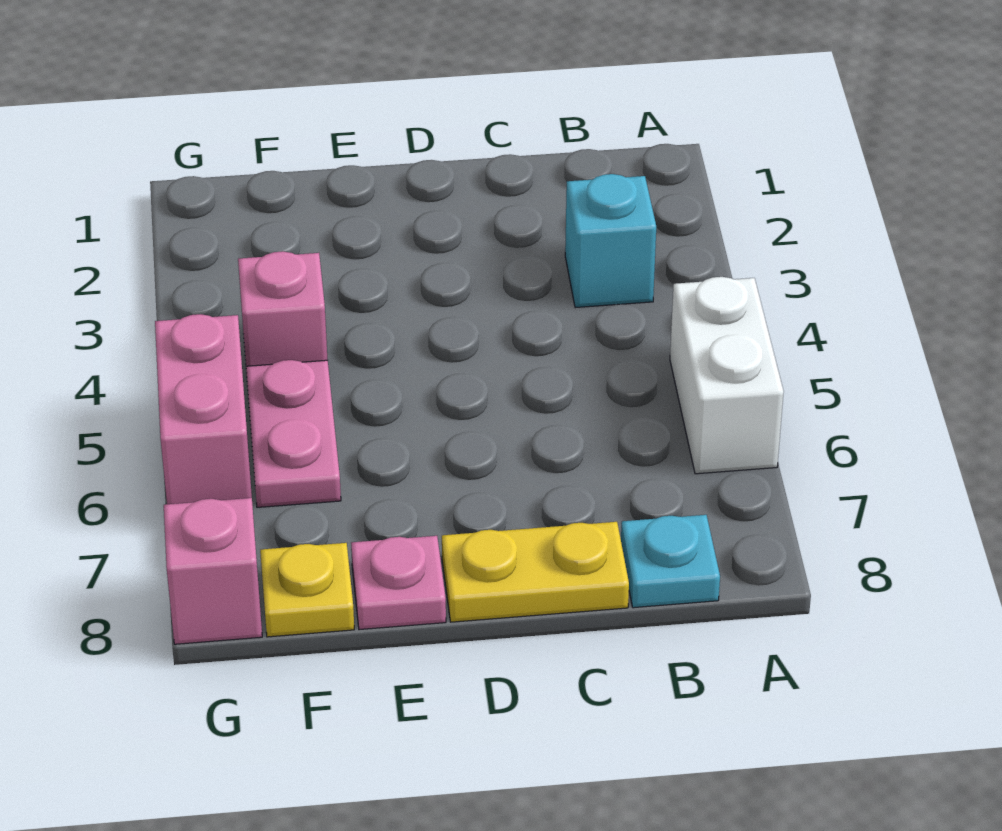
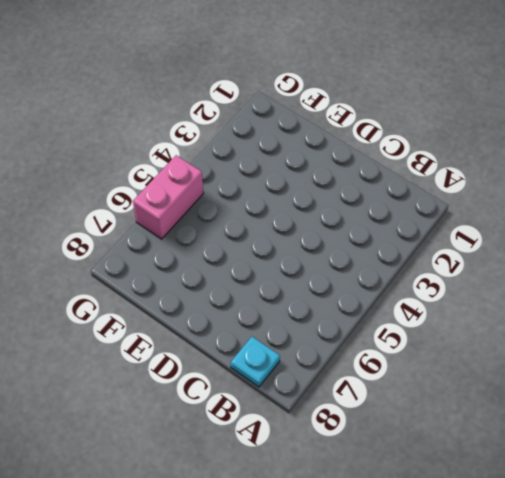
none -> white 1x2 brick [670,277,784,474]
none -> cyan 1x1 brick [565,174,656,308]

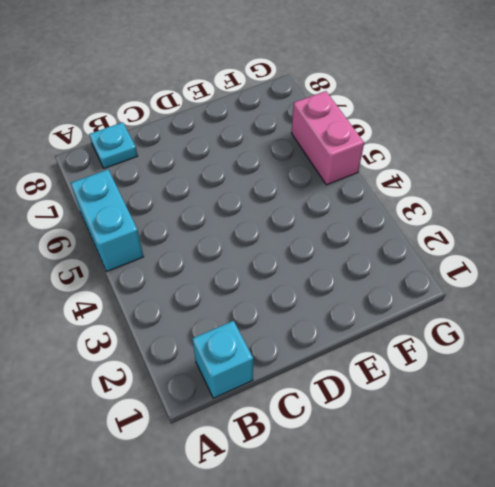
cyan 1x2 brick [71,170,144,271] -> white 1x2 brick [670,277,784,474]
cyan 1x1 brick [192,321,253,398] -> cyan 1x1 brick moved to [565,174,656,308]
none -> yellow 1x2 plate [442,522,629,622]
none -> pink 1x1 plate [351,536,446,630]

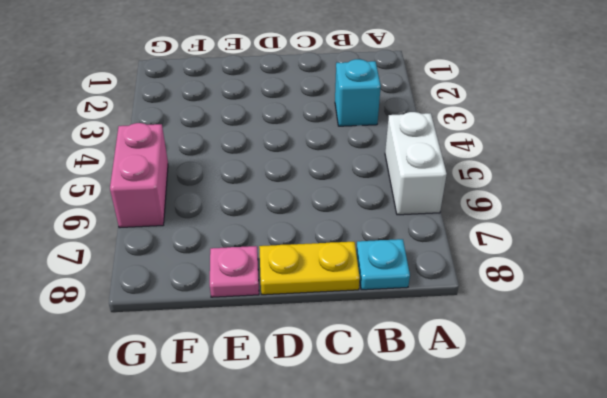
none -> pink 1x1 brick [238,251,327,366]
none -> pink 1x2 plate [246,360,341,507]

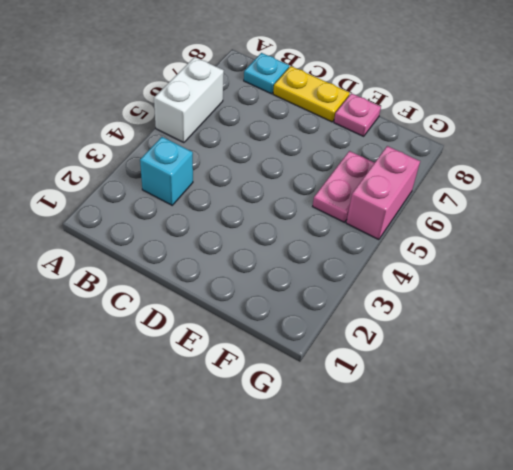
none -> pink 1x1 brick [238,251,327,366]
none -> yellow 1x1 plate [260,543,354,637]

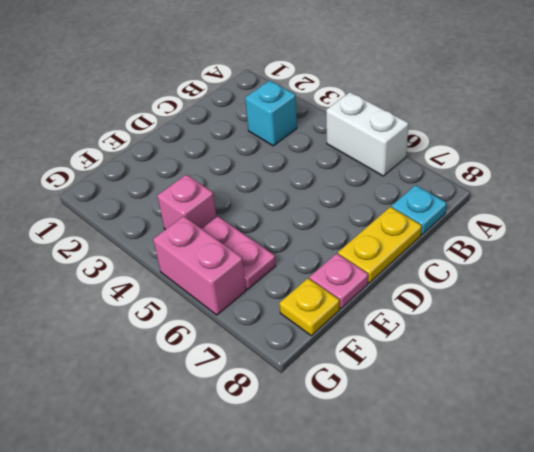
none -> pink 1x1 brick [164,498,262,644]

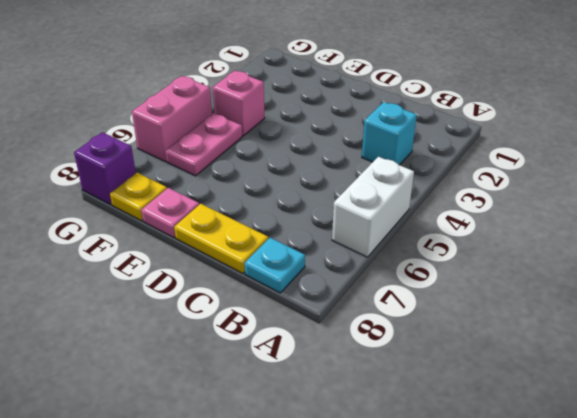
purple 1x1 brick [74,132,136,205] -> pink 1x1 brick [164,498,262,644]

